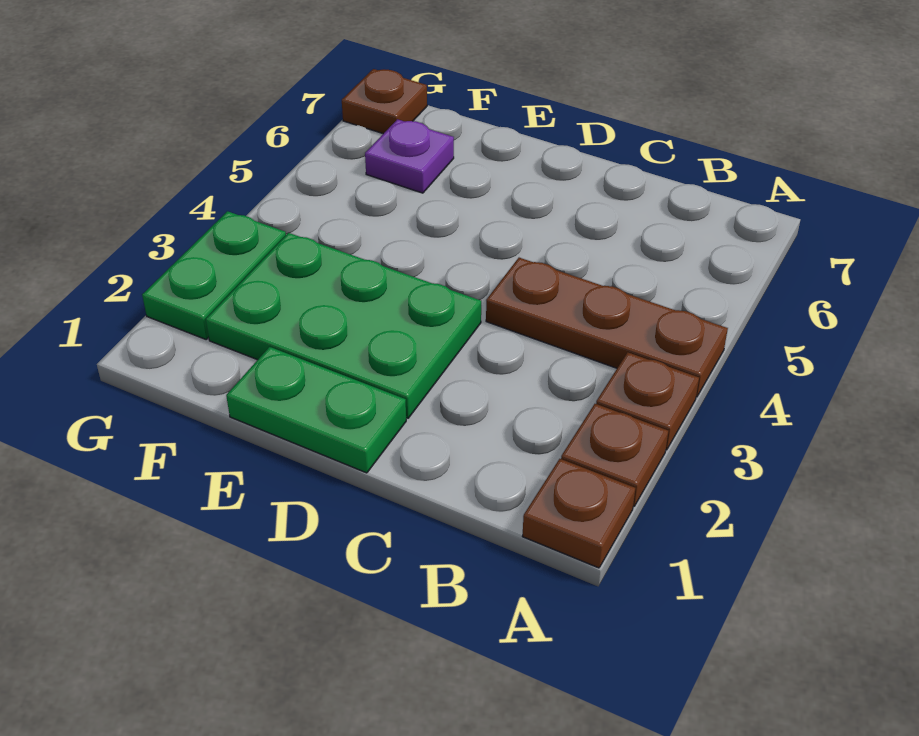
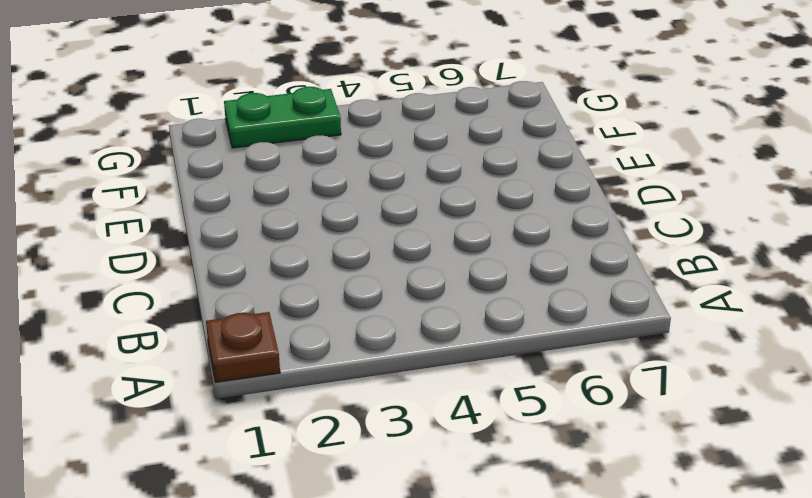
none -> brown 1x1 plate [561,404,668,507]
none -> brown 1x1 plate [596,352,699,450]

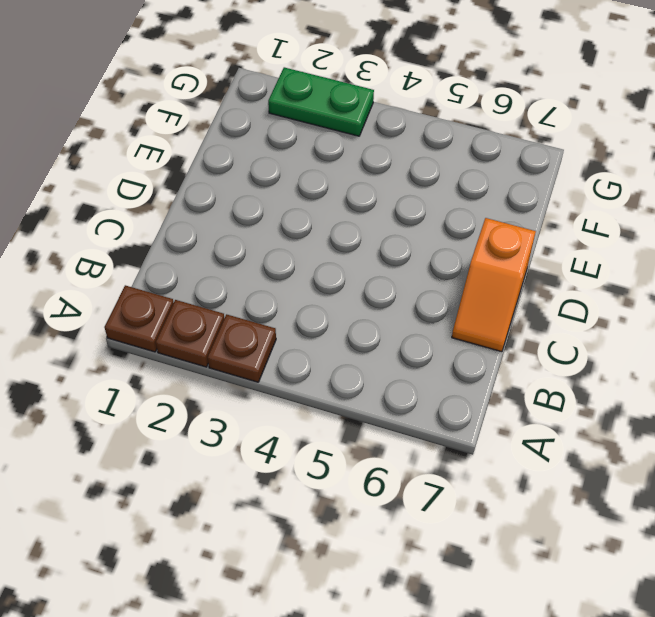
orange 1x2 slope [452,218,536,352] -> none
none -> brown 1x3 plate [486,258,728,397]
none -> green 1x2 plate [226,347,406,473]

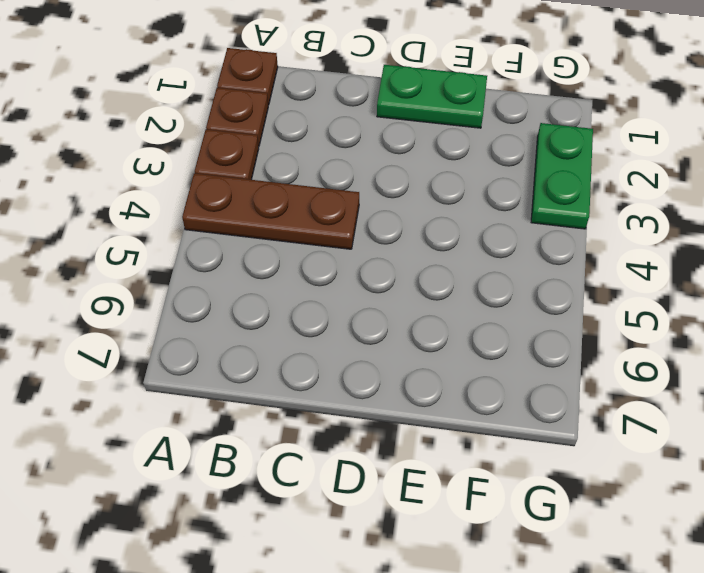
none -> green 2x3 plate [206,233,481,418]
none -> purple 1x1 plate [365,119,454,193]

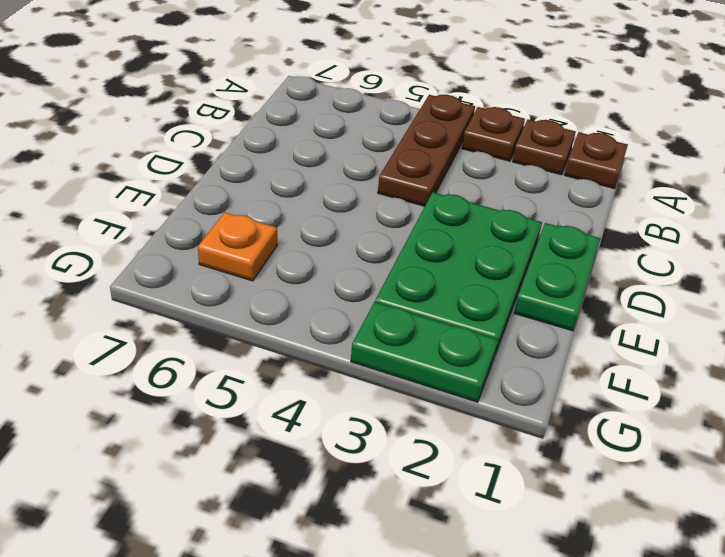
orange 1x1 plate [198,212,277,281] -> purple 1x1 plate [365,119,454,193]
none -> brown 1x1 plate [342,69,427,134]

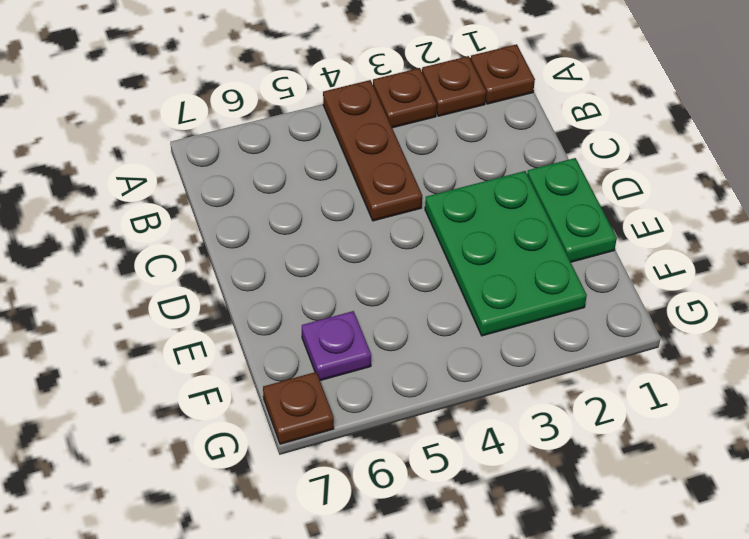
none -> green 1x2 plate [142,211,286,339]

